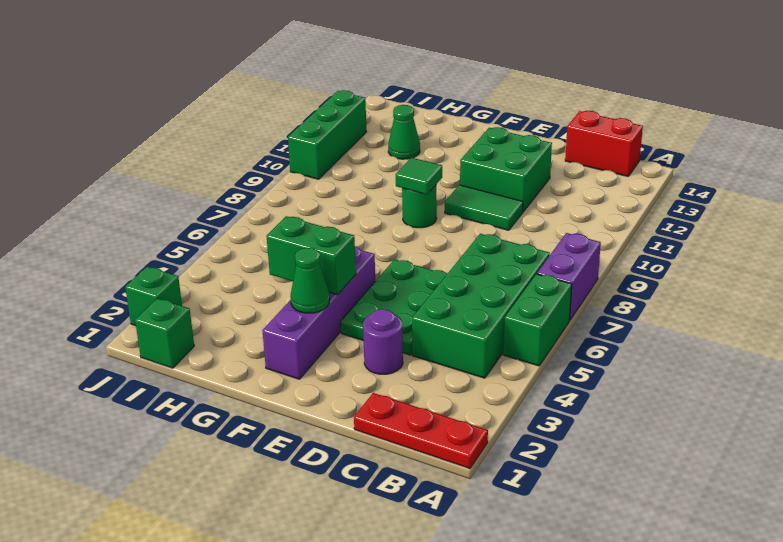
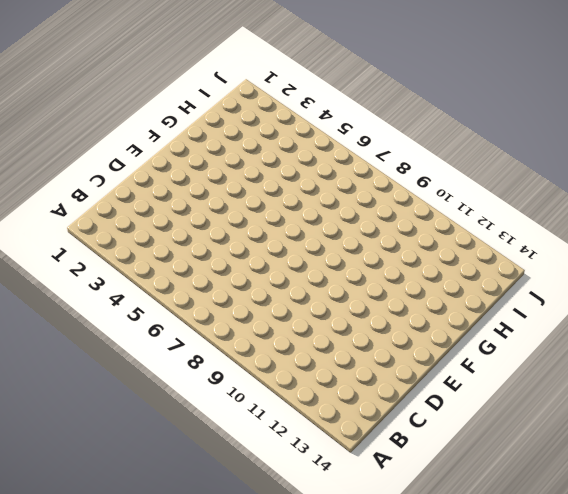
none -> red 1x3 plate [354,393,488,469]
none -> green 1x2 brick [503,274,572,366]
none -> purple 1x2 brick [537,233,601,320]

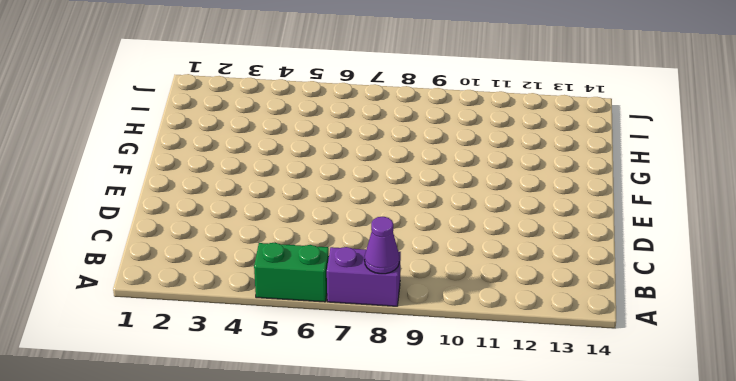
purple 1x1 cone [365,217,399,274] -> none
none -> red 1x3 plate [354,393,488,469]
none -> green 2x4 brick [412,234,550,378]
none -> red 1x2 brick [565,111,643,176]

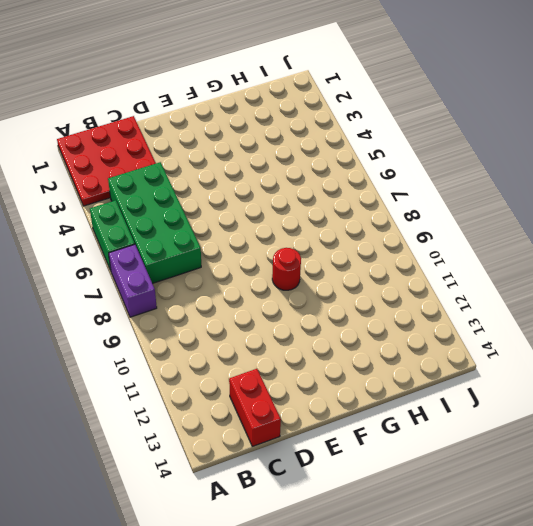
red 3x3 plate [57,116,156,206] -> red 1x3 plate [354,393,488,469]
red 1x2 brick [229,369,281,446] -> red 1x2 brick turned to [565,111,643,176]
red 1x1 round brick [272,248,301,290] -> green 1x1 round brick [402,185,437,228]
none -> purple 1x1 round brick [363,309,403,374]
none -> green 2x3 plate [341,259,447,355]
none -> green 1x2 tile [445,185,523,230]

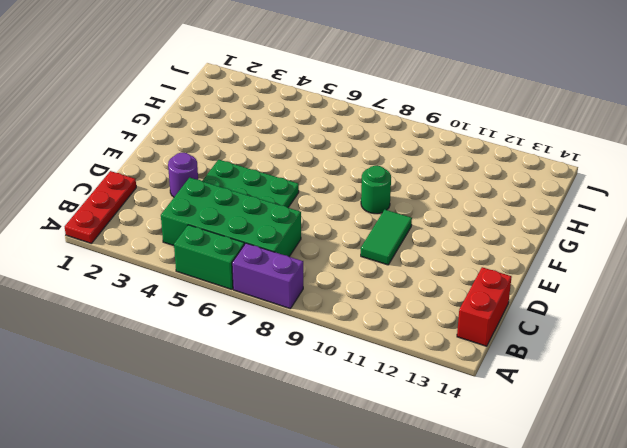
none -> green 2x2 brick [460,127,552,212]
none -> purple 1x4 brick [262,246,375,379]
none -> green 1x1 cone [388,105,420,159]

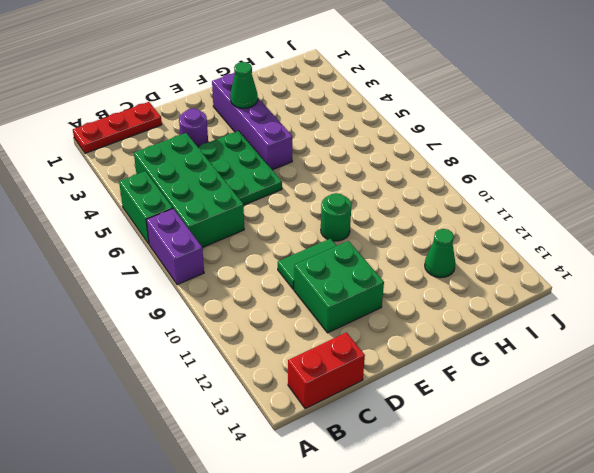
none -> green 1x1 brick [135,298,194,368]
none -> green 1x1 brick [125,267,182,326]
none -> green 1x3 brick [288,90,367,179]

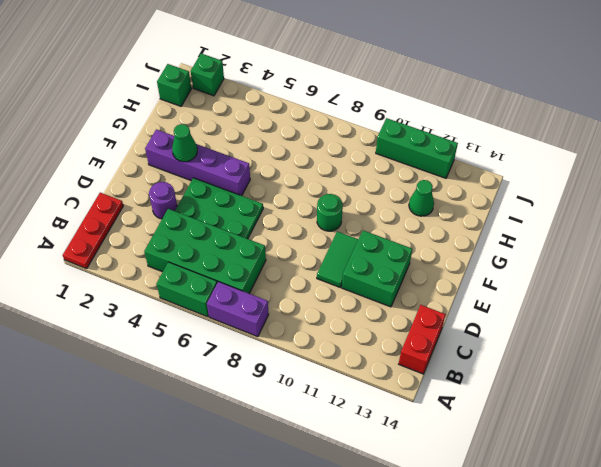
none -> green 1x2 brick [267,216,356,295]
none -> green 1x1 tile [396,158,442,194]

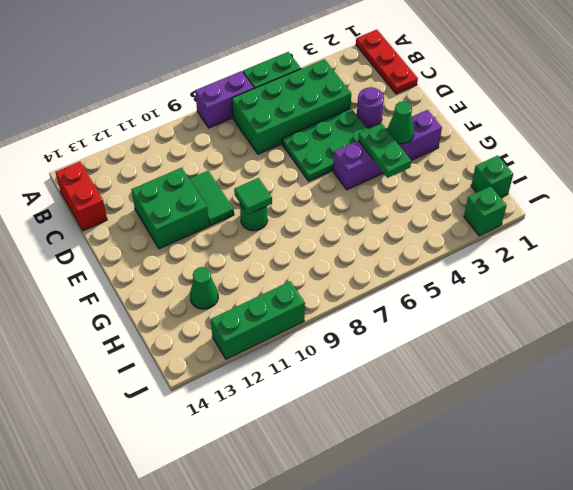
green 1x2 plate [358,123,411,178] -> green 1x2 brick [267,216,356,295]

